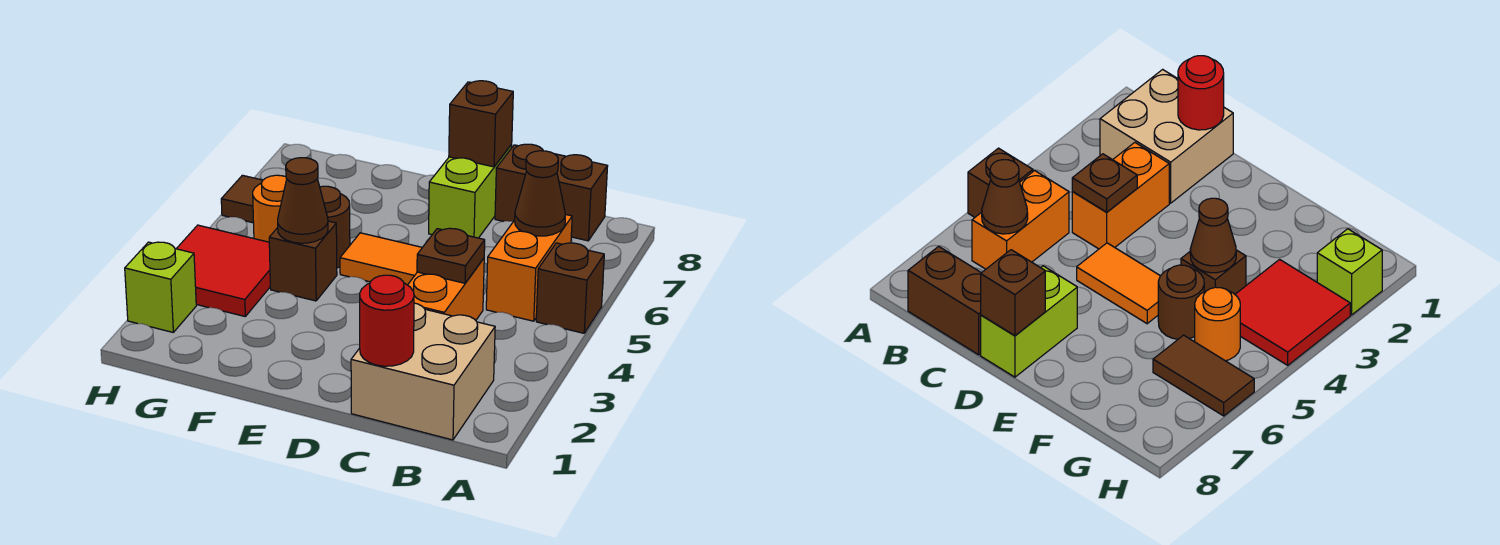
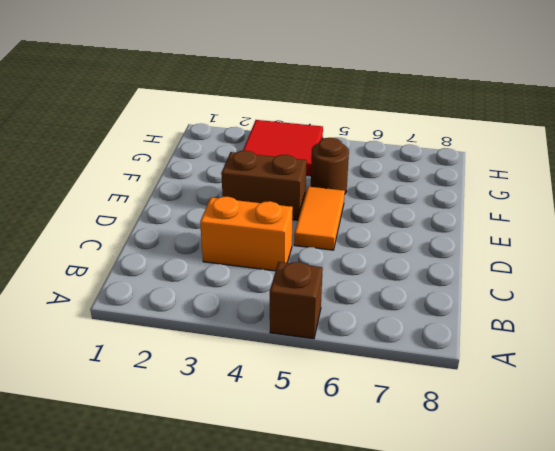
brown 1x2 brick [221,151,307,220] -> brown 1x2 brick turned to [495,144,608,241]
none -> tan 2x2 brick [351,303,495,440]
none -> orange 1x2 brick [486,215,572,321]
none -> lime 1x2 brick [429,145,512,238]

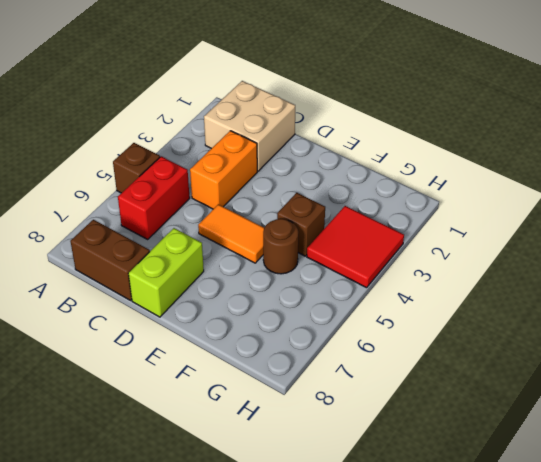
red 1x2 brick [118,156,190,239] -> orange 1x2 brick [486,215,572,321]
none -> orange 1x1 round brick [253,175,287,242]
none -> brown 1x2 tile [221,175,263,223]
none -> lime 1x1 brick [125,242,196,332]

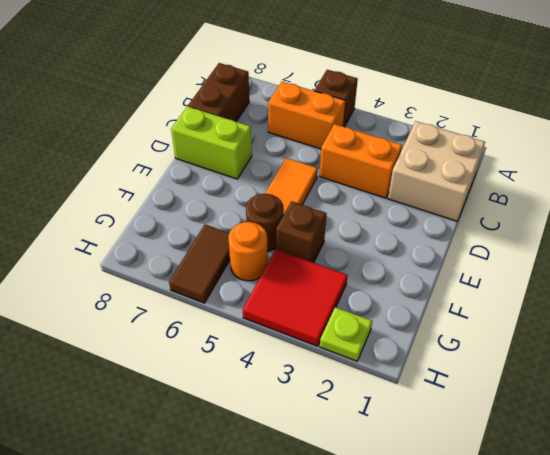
lime 1x1 plate [320,307,372,361] -> lime 1x1 brick [125,242,196,332]
none -> brown 1x1 cone [515,151,566,236]
none -> red 1x1 round brick [360,275,414,366]
none -> brown 1x1 plate [417,228,485,283]

